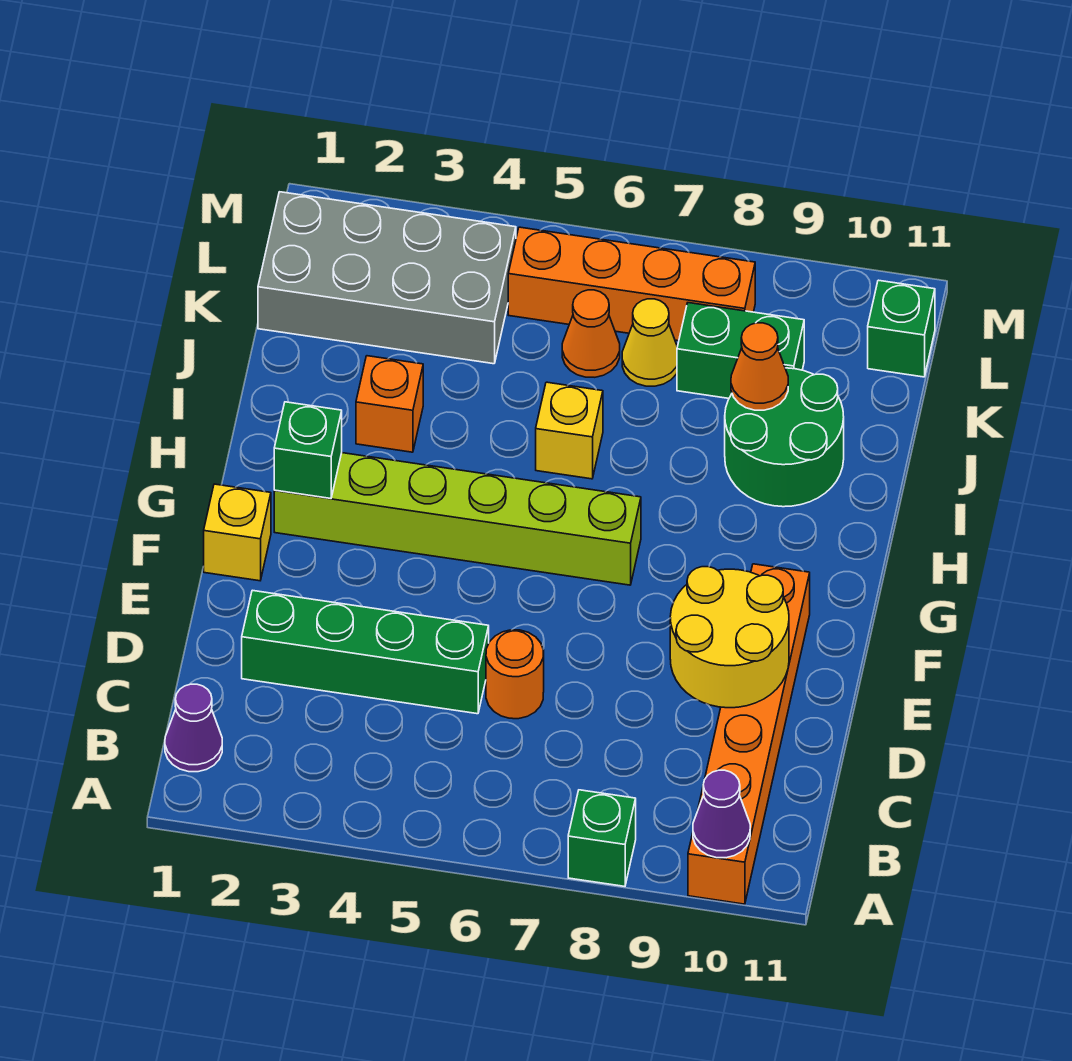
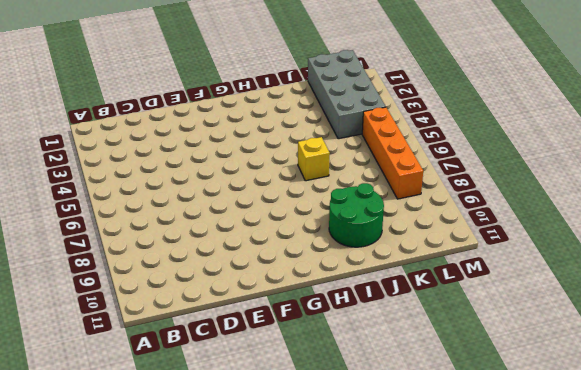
none -> green 1x1 brick [568,790,636,886]
none -> orange 1x6 brick [688,564,810,904]
none -> purple 1x1 cone [165,684,222,772]

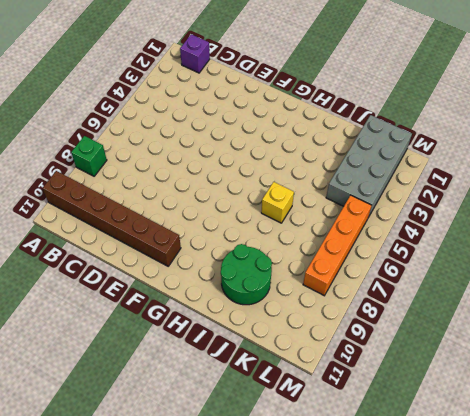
brown 1x6 brick [43,171,181,266] -> orange 1x6 brick [688,564,810,904]
purple 1x1 brick [180,34,210,73] -> purple 1x1 cone [165,684,222,772]
none -> green 1x4 brick [242,590,489,714]
none -> orange 1x1 round brick [486,630,544,719]
none -> yellow 1x1 brick [204,484,271,581]

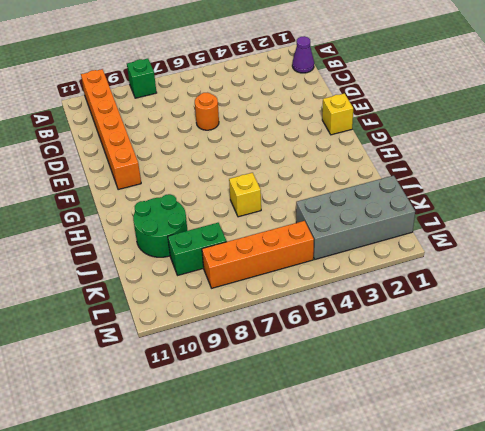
none -> green 1x4 brick [242,590,489,714]
none -> lime 1x6 brick [274,453,641,585]
none -> orange 1x1 brick [356,356,423,452]

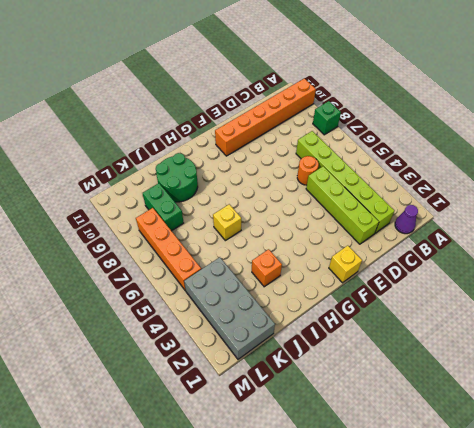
lime 1x6 brick [296,131,395,233] -> lime 1x6 brick moved to [274,453,641,585]
lime 1x4 brick [306,166,379,244] -> green 1x4 brick [242,590,489,714]
none -> orange 1x1 cone [562,290,620,377]
none -> yellow 1x1 cone [622,299,677,386]
none -> green 1x1 brick [868,280,935,377]

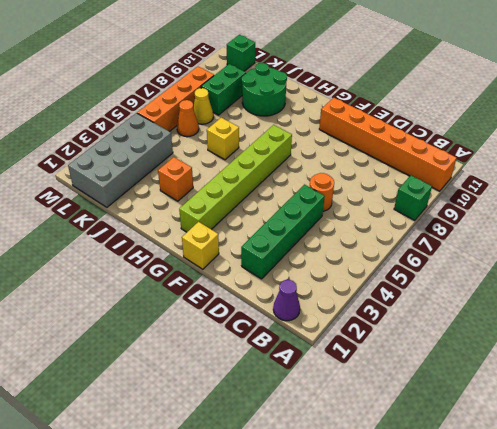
none -> purple 1x1 cone [693,770,750,858]
none -> yellow 2x2 round brick [670,567,789,708]
none -> green 1x1 brick [274,402,342,498]

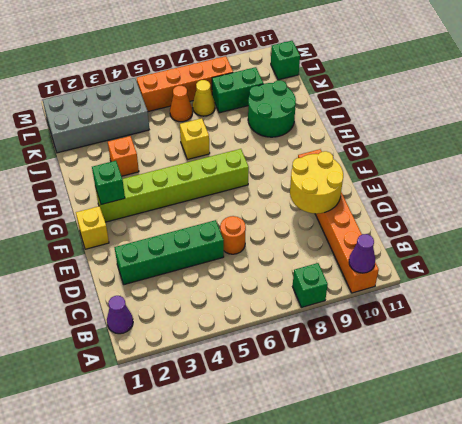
none -> orange 1x1 cone [731,323,788,410]

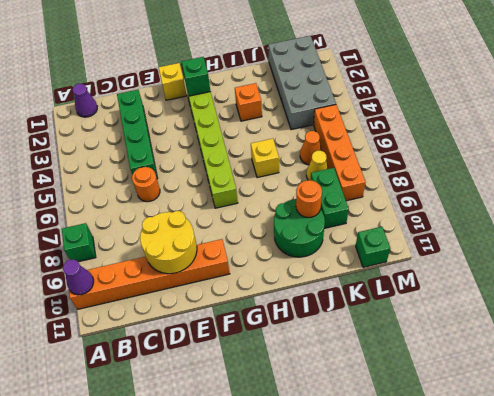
orange 1x1 round brick [296,180,322,218] -> orange 1x1 cone [731,323,788,410]

